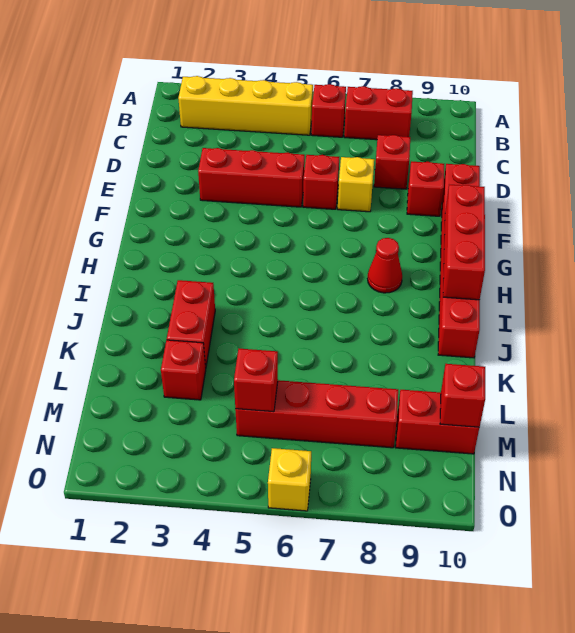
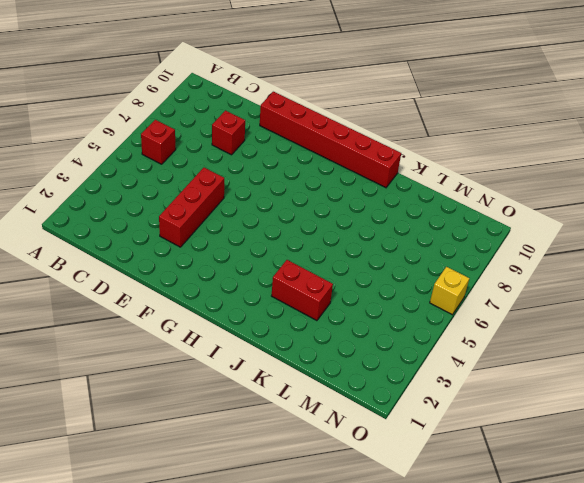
none -> yellow 1x4 brick [178,76,313,135]
none -> red 1x2 brick [344,86,413,140]
none -> red 1x1 brick [303,155,339,209]

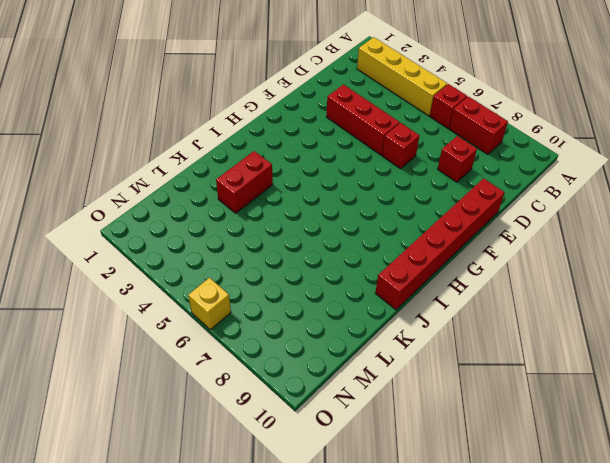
none -> yellow 1x1 brick [338,157,374,212]
none -> red 1x1 brick [407,161,444,216]
none -> red 1x1 cone [368,238,402,293]

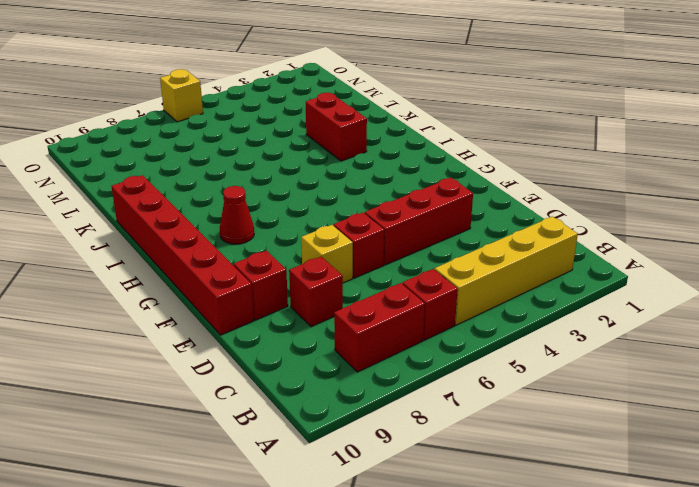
none -> red 1x1 brick [161,340,206,400]
none -> red 1x4 brick [235,380,398,448]
none -> red 1x2 brick [396,390,479,454]

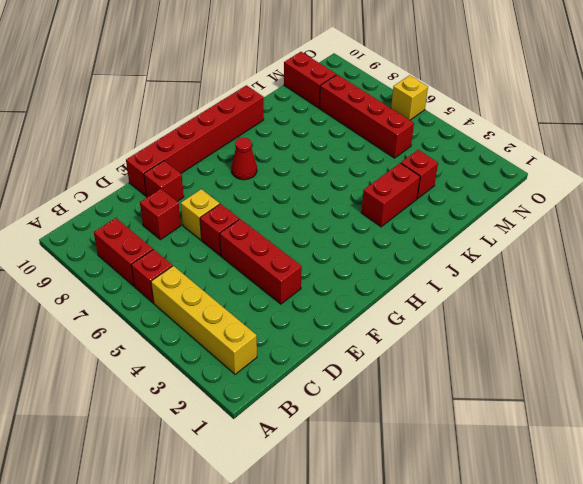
none -> red 1x3 brick [443,185,485,300]
none -> red 1x1 brick [234,348,278,412]
none -> red 1x1 brick [440,364,485,427]

